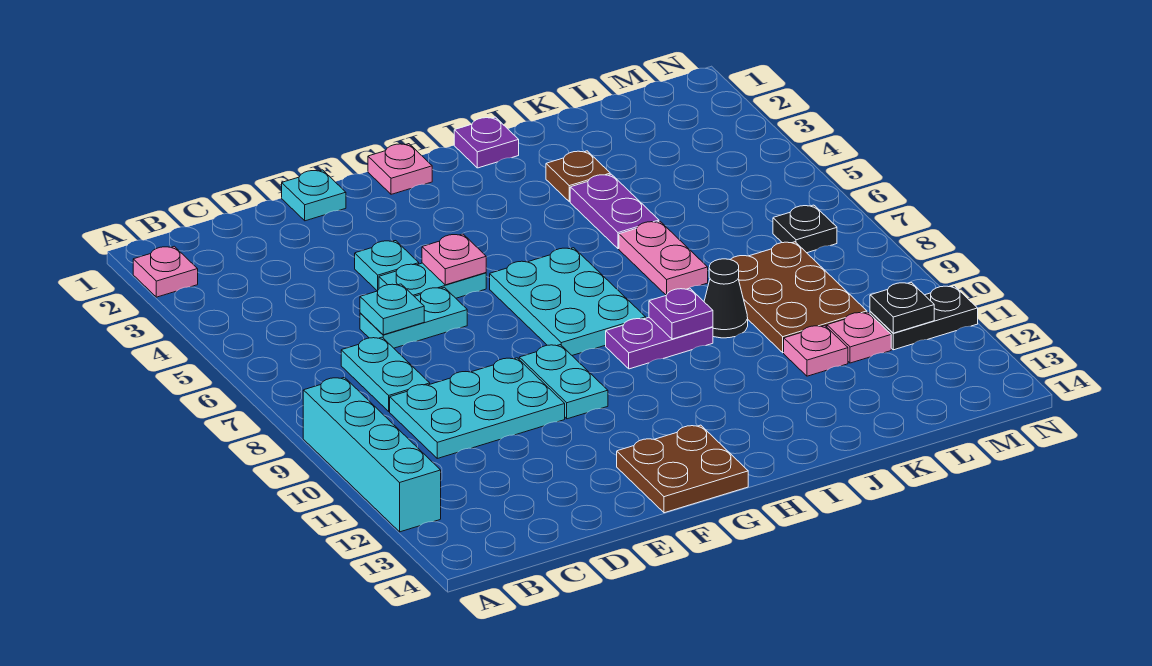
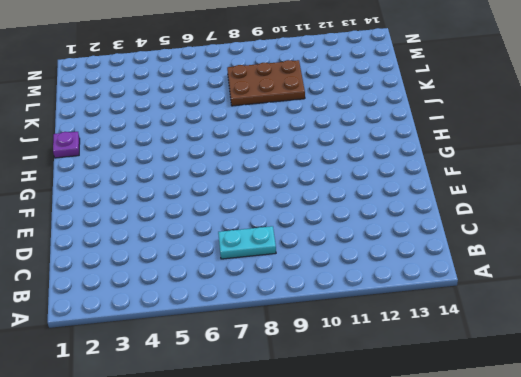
none -> pink 1x1 plate [133,246,198,297]
none -> cyan 1x4 brick [303,377,441,532]
none -> cyan 2x3 plate [390,358,565,458]

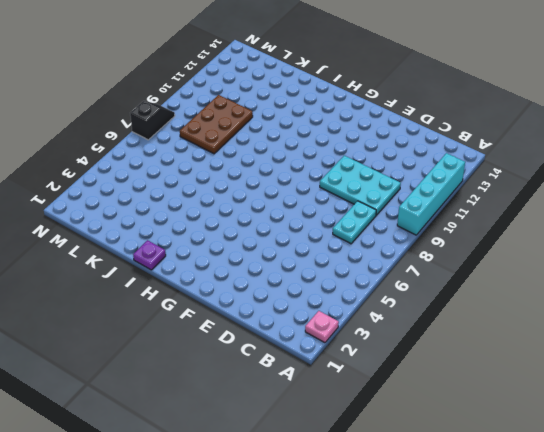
black 1x2 slope [130,101,175,140] -> none
none -> cyan 1x2 plate [360,287,467,348]
none -> cyan 1x1 plate [282,170,346,221]
none -> cyan 1x1 plate [355,241,419,291]

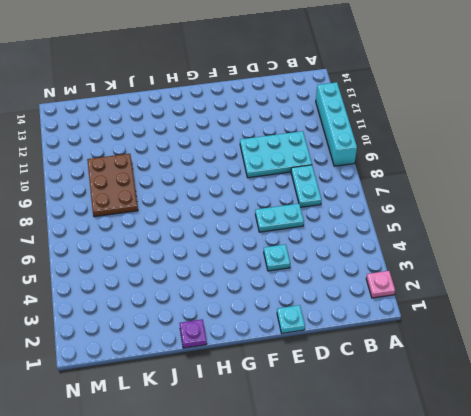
none -> cyan 1x2 plate [379,263,486,298]
none -> cyan 1x2 plate [519,345,608,419]
none -> brown 2x2 plate [617,425,748,513]

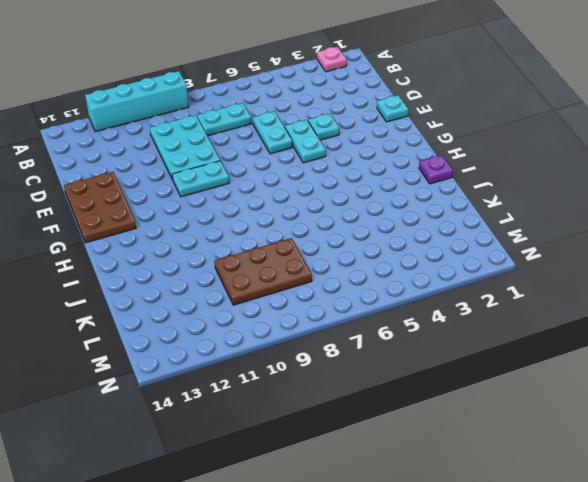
brown 2x3 plate [64,172,136,243] -> brown 2x2 plate [617,425,748,513]
none -> pink 1x1 plate [368,144,432,194]
none -> cyan 2x3 plate [490,248,646,355]
none -> purple 1x2 plate [606,318,713,369]

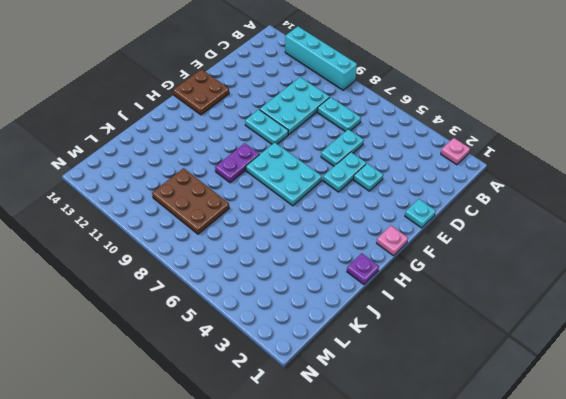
none -> brown 1x1 plate [546,151,610,202]
none -> purple 1x2 plate [570,174,659,249]
none -> pink 1x2 plate [619,221,708,295]

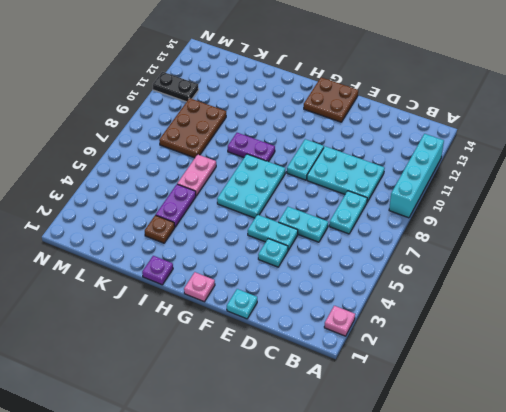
none -> black 1x1 cone [704,259,748,338]
none -> pink 1x1 plate [784,325,848,376]
none -> pink 1x1 plate [827,312,891,363]

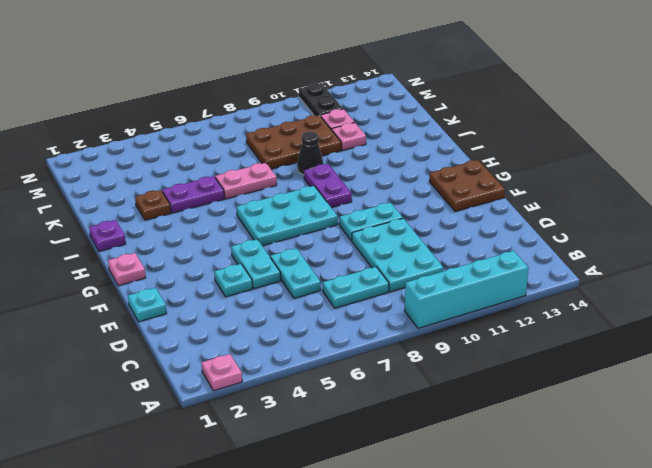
none -> black 1x1 plate [773,205,837,253]
none -> cyan 1x1 plate [360,284,424,335]
none -> pink 1x1 plate [422,234,486,285]

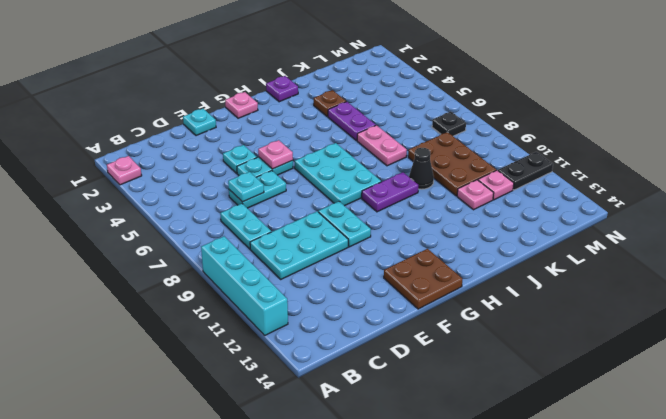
none -> purple 1x1 plate [649,288,713,339]
none -> black 1x1 plate [870,282,934,333]

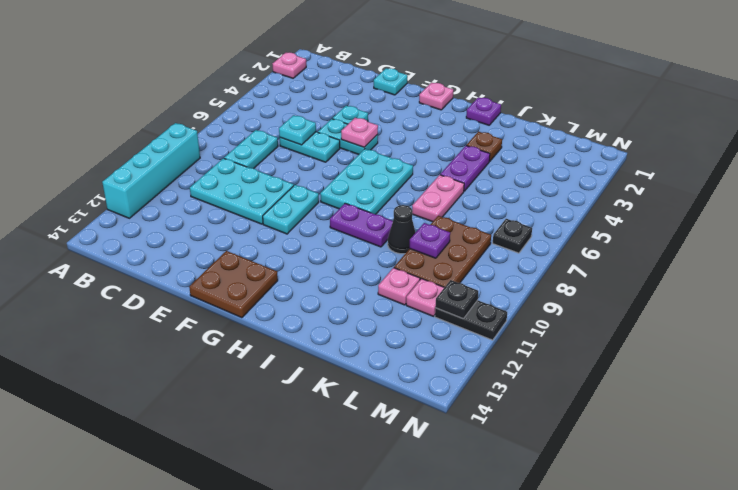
purple 1x1 plate [410,223,450,258] -> purple 1x1 plate moved to [649,288,713,339]

